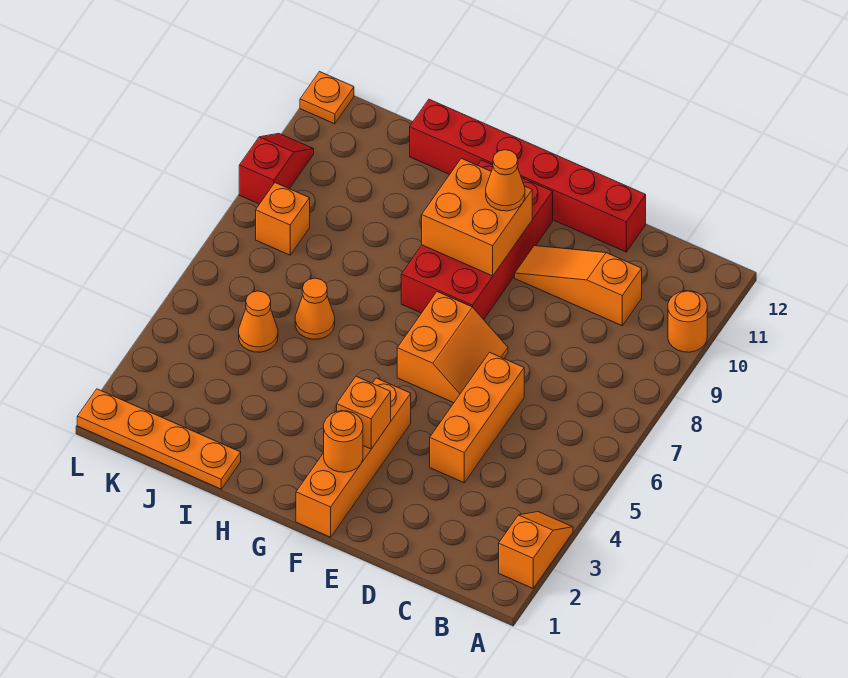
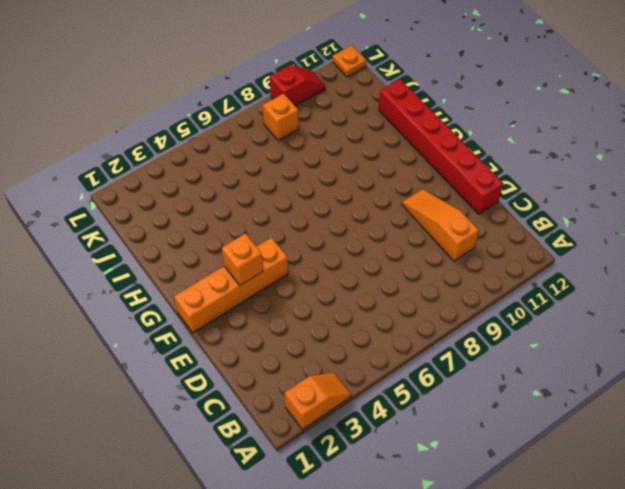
none -> orange 1x1 round brick [668,291,707,352]
none -> orange 1x3 brick [430,352,524,483]
none -> orange 2x2 slope [397,292,508,403]

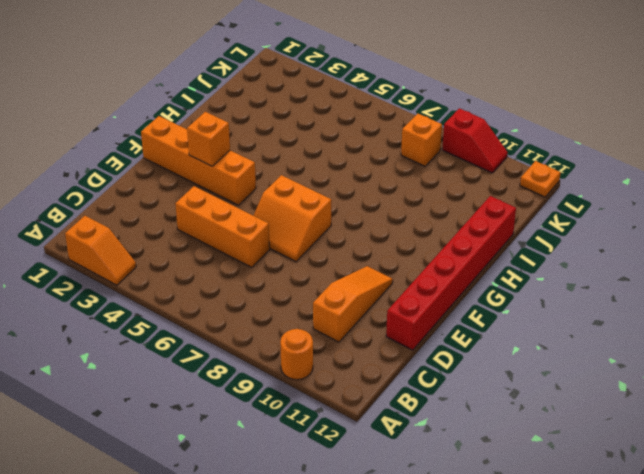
none -> red 2x4 brick [401,160,553,320]
none -> orange 1x4 plate [77,389,241,489]
none -> orange 1x1 cone [295,278,335,339]

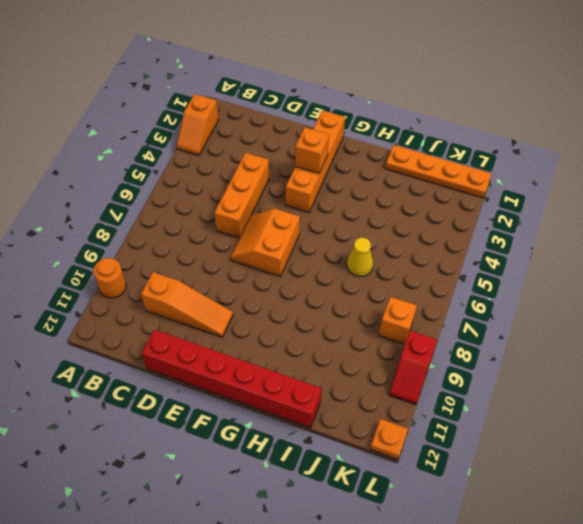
yellow 1x1 cone [347,238,373,277] -> orange 1x1 cone [295,278,335,339]
none -> red 2x4 brick [401,160,553,320]
none -> orange 1x1 cone [239,291,278,352]
none -> orange 1x1 round brick [324,411,363,472]

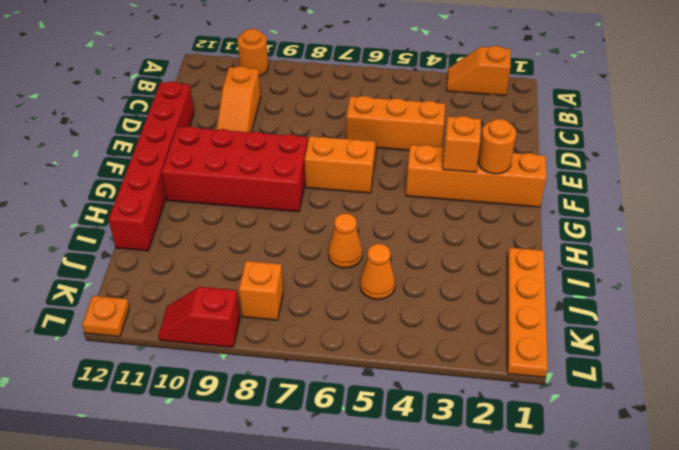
none -> orange 2x2 brick [422,158,532,276]
none -> orange 1x1 cone [486,150,525,211]

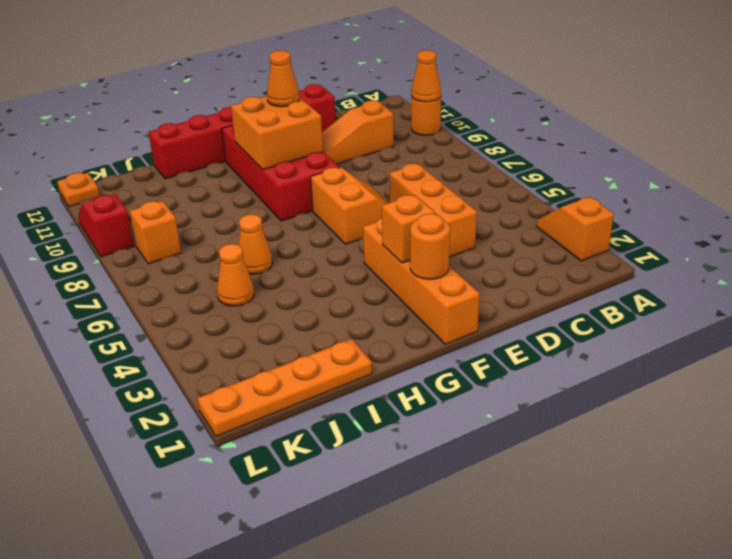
orange 1x1 cone [411,50,441,102] -> none

